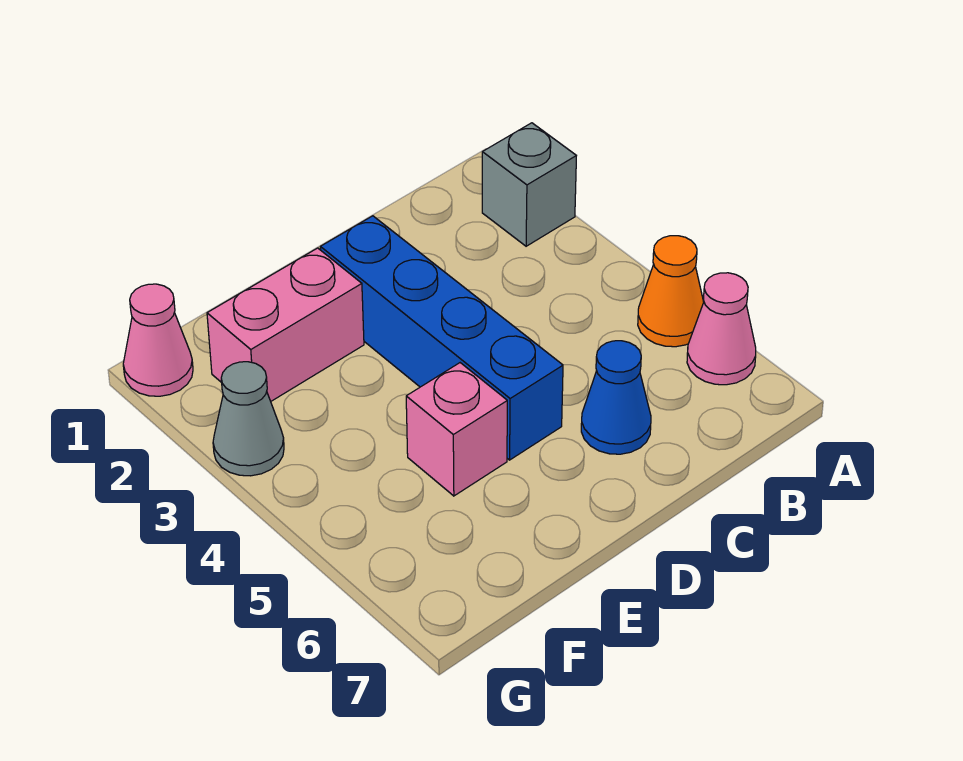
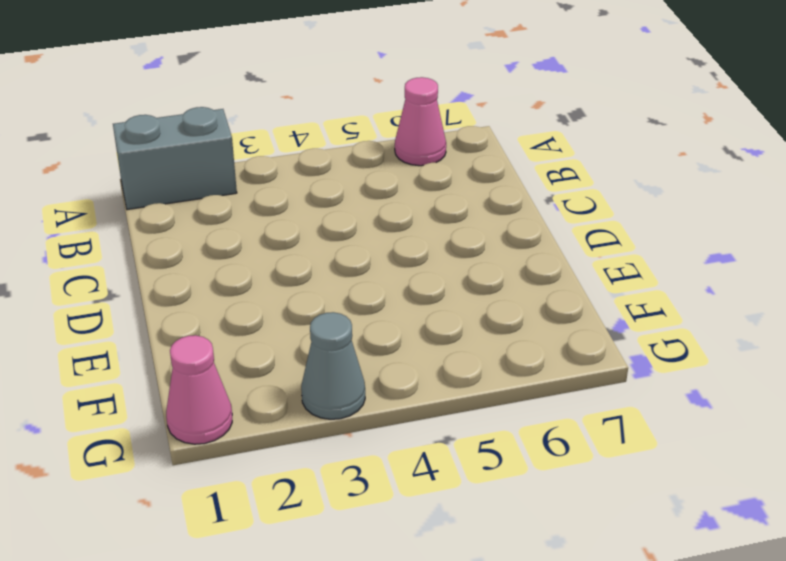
grey 1x2 brick [113,107,237,210] -> grey 1x1 brick [482,123,576,246]
none -> orange 1x1 cone [638,236,704,347]
none -> blue 1x1 cone [581,341,651,454]

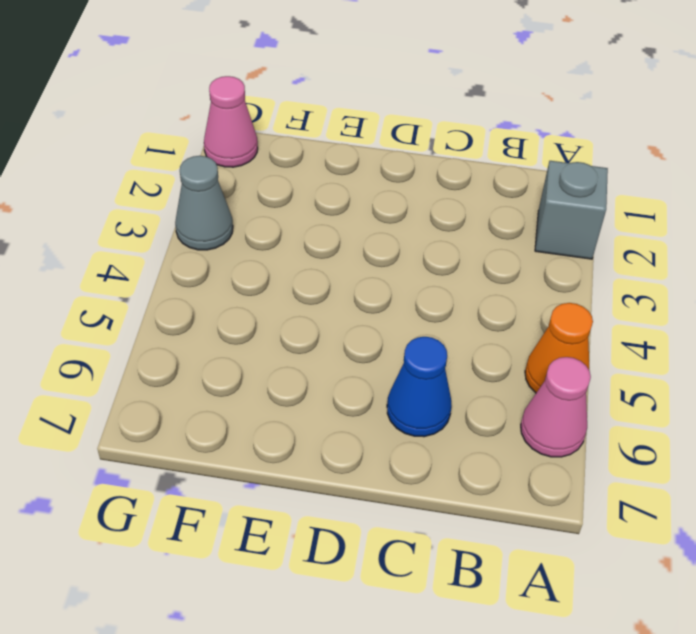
none -> blue 1x4 brick [320,216,563,460]
none -> pink 1x2 brick [207,248,364,401]

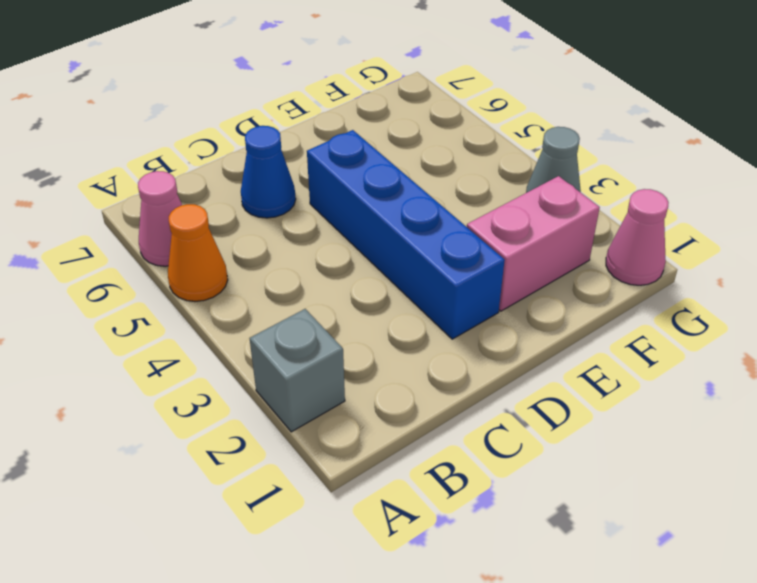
none -> pink 1x1 brick [406,363,507,496]

